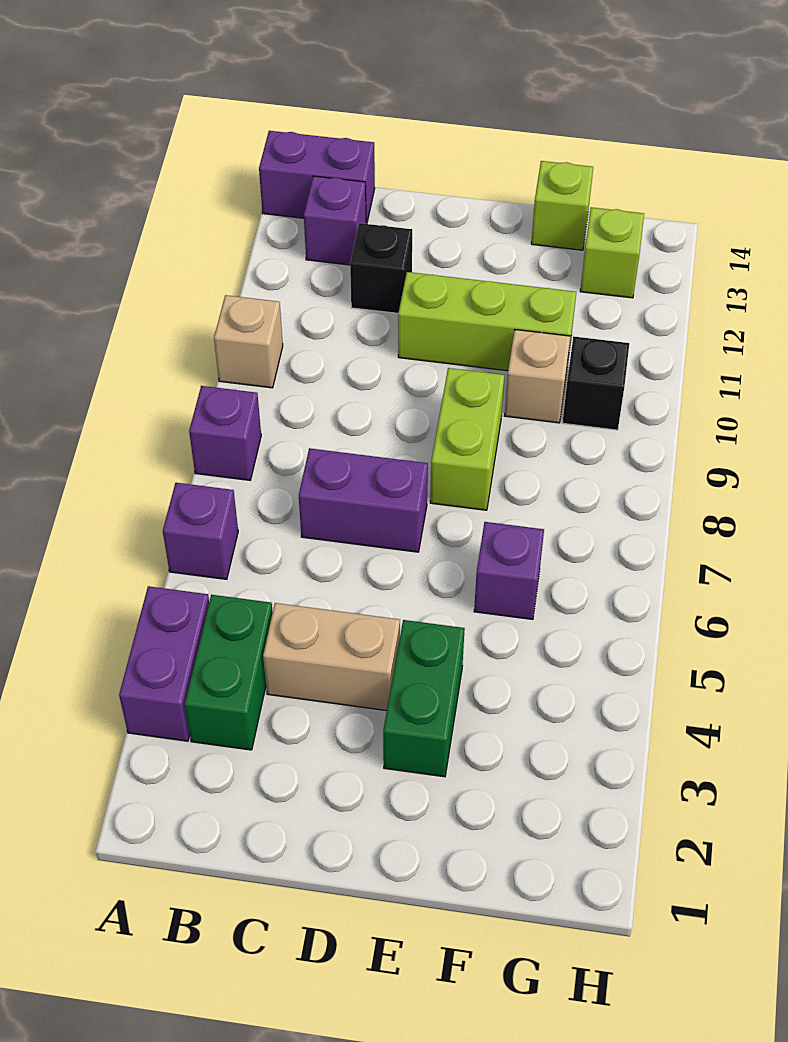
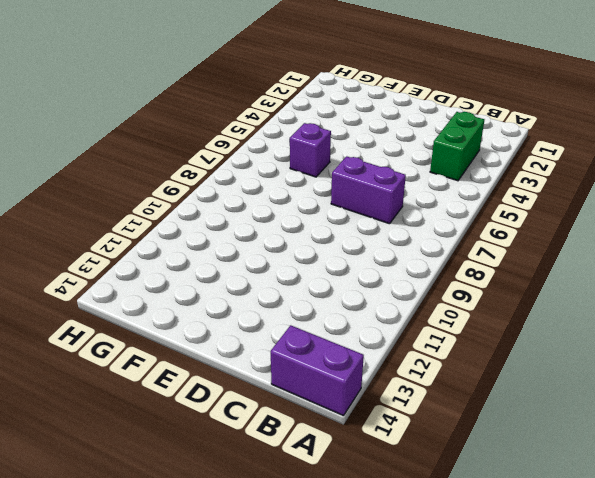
none -> purple 1x2 brick [119,586,209,741]
none -> purple 1x1 brick [163,483,238,579]
none -> purple 1x1 brick [189,386,261,480]

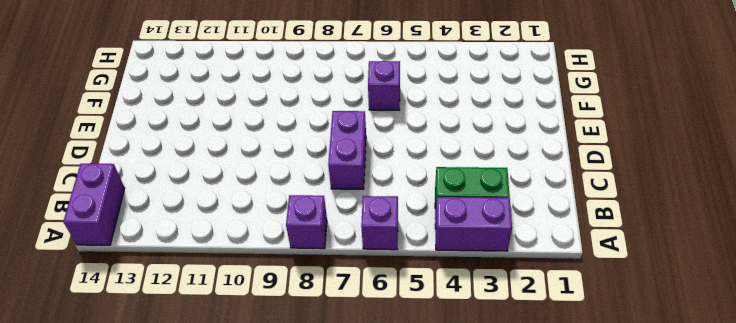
none -> tan 1x1 brick [214,295,283,388]
none -> purple 1x1 brick [304,176,366,265]
none -> tan 1x2 brick [263,603,400,711]

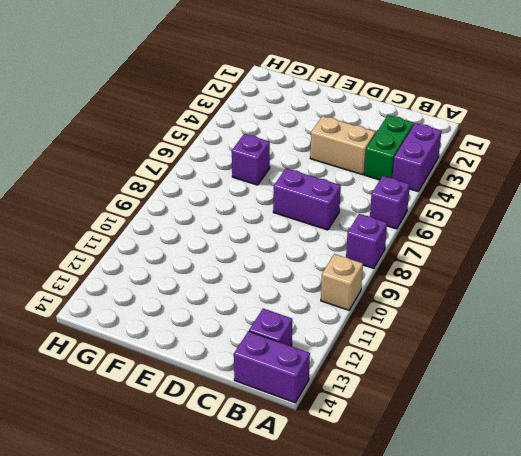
none -> black 1x1 brick [350,223,412,313]
none -> lime 1x3 brick [398,272,576,371]
none -> green 1x2 brick [383,620,465,777]

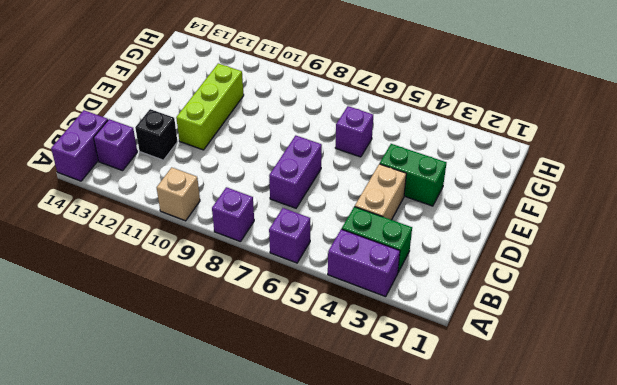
none -> lime 1x2 brick [430,368,504,510]
none -> tan 1x1 brick [505,330,570,423]
none -> lime 1x1 brick [531,161,593,250]

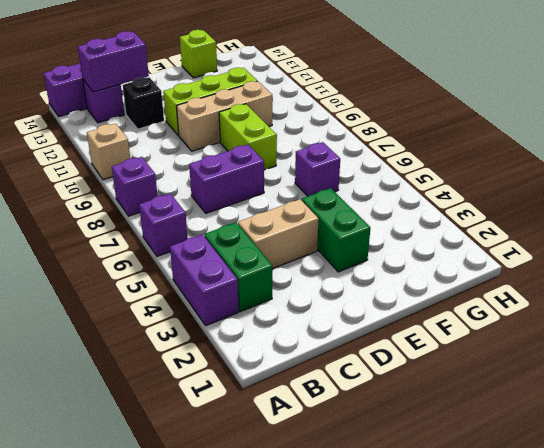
purple 1x2 brick [78,31,149,92] -> none
tan 1x3 brick [177,81,272,151] -> tan 1x1 brick [505,330,570,423]
none -> black 1x1 brick [563,337,629,430]
none -> lime 1x1 brick [580,207,644,298]

